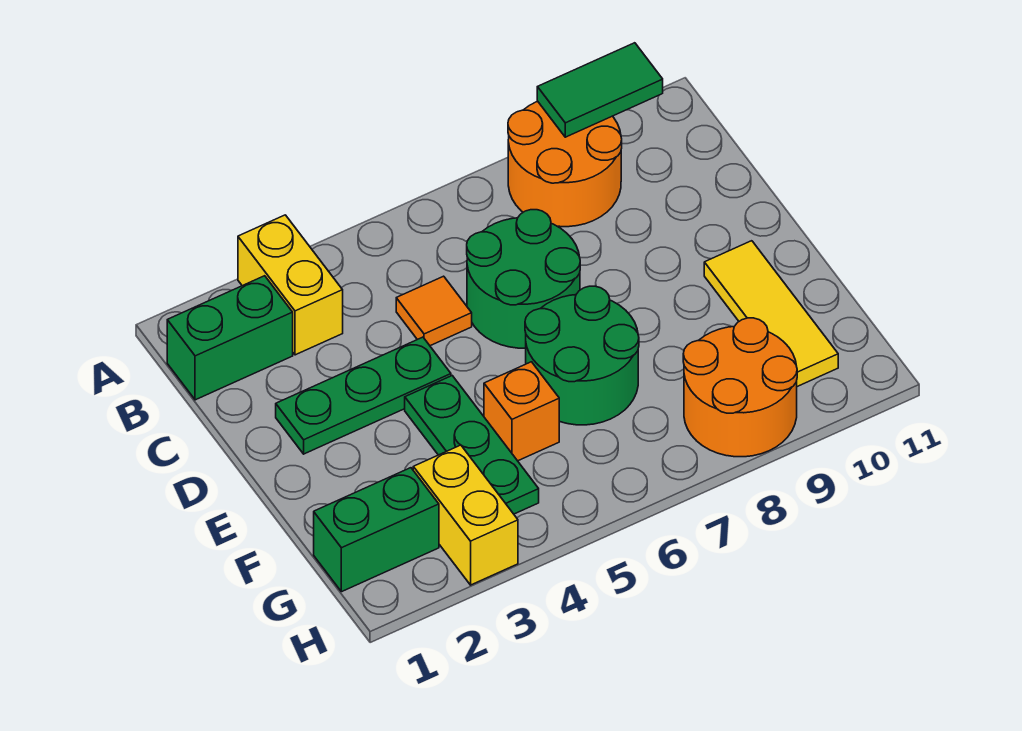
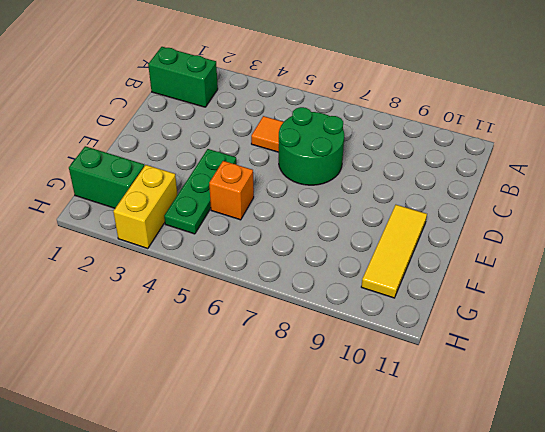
none -> yellow 1x2 brick [238,215,343,355]
none -> orange 2x2 round brick [508,101,622,227]
none -> green 1x3 plate [276,337,451,454]

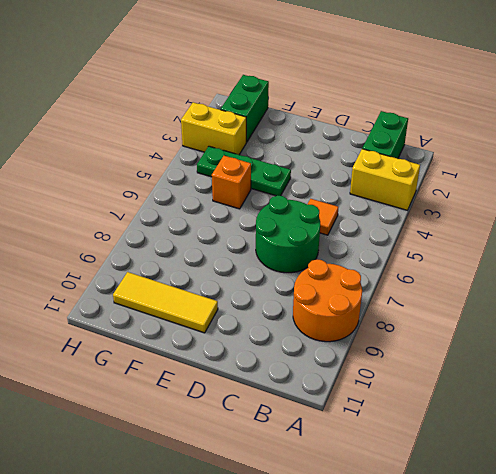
none -> green 1x3 plate [276,337,451,454]
none -> green 2x2 round brick [525,286,639,425]
none -> orange 2x2 round brick [683,318,797,457]

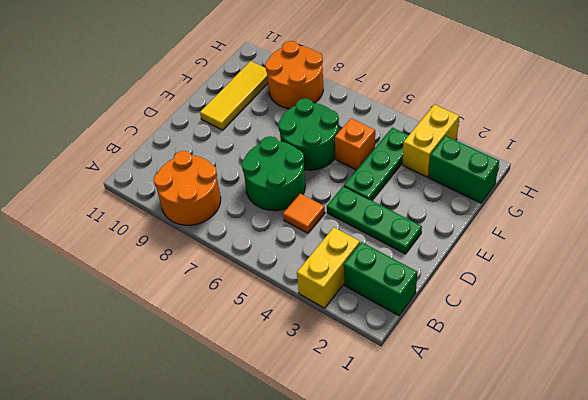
none -> green 1x2 tile [537,43,663,137]

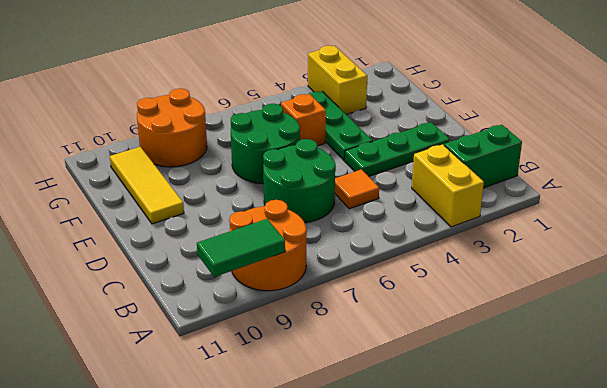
none -> green 1x2 brick [314,468,439,592]

